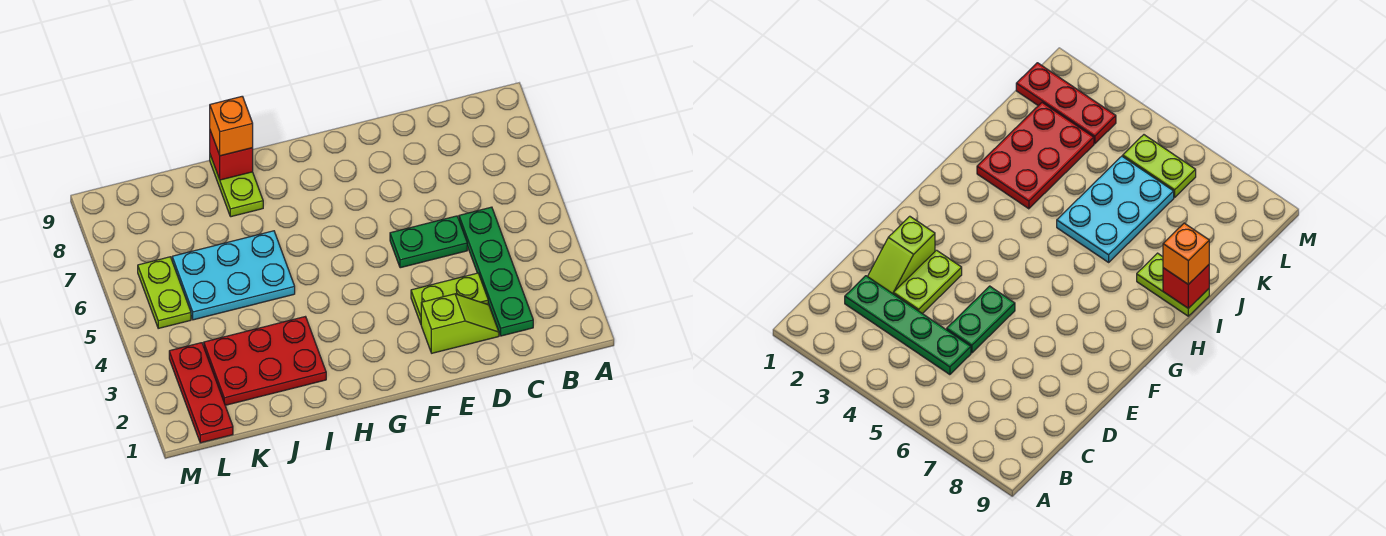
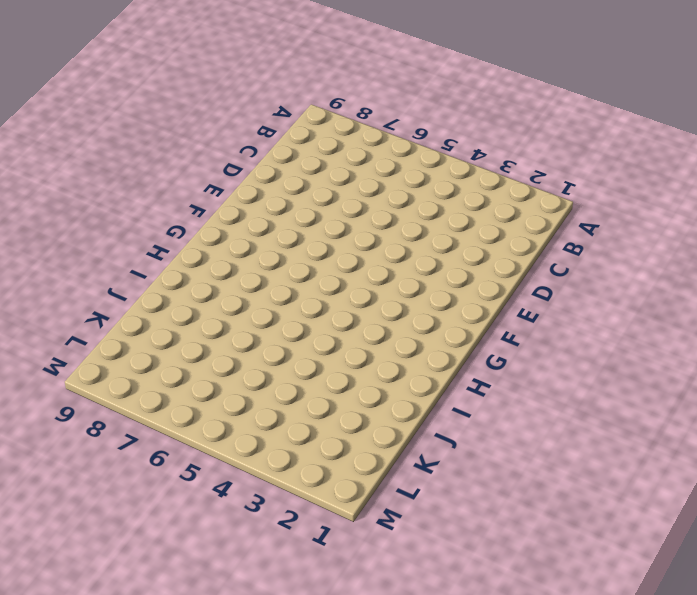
none -> green 1x4 plate [459,207,533,336]
none -> lime 1x2 slope [421,294,499,353]

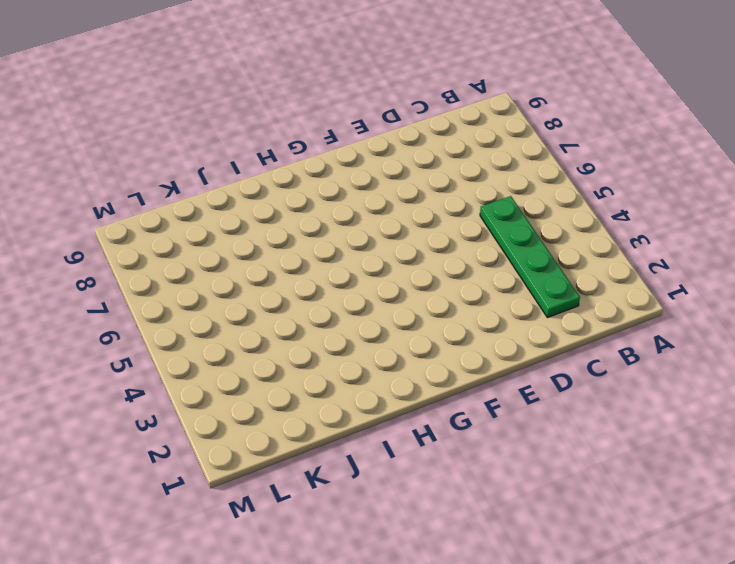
none -> lime 1x2 slope [421,294,499,353]
none -> lime 1x2 plate [411,273,488,324]

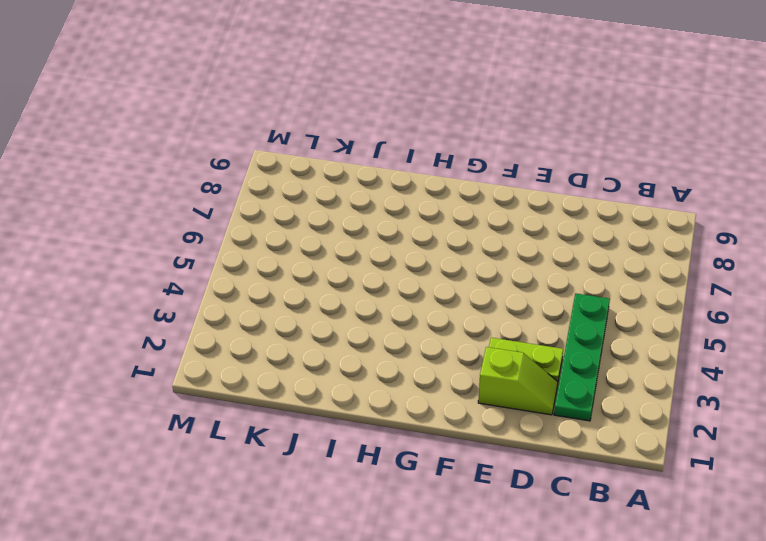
none -> green 1x2 plate [390,216,467,268]
none -> red 2x3 plate [204,317,326,405]

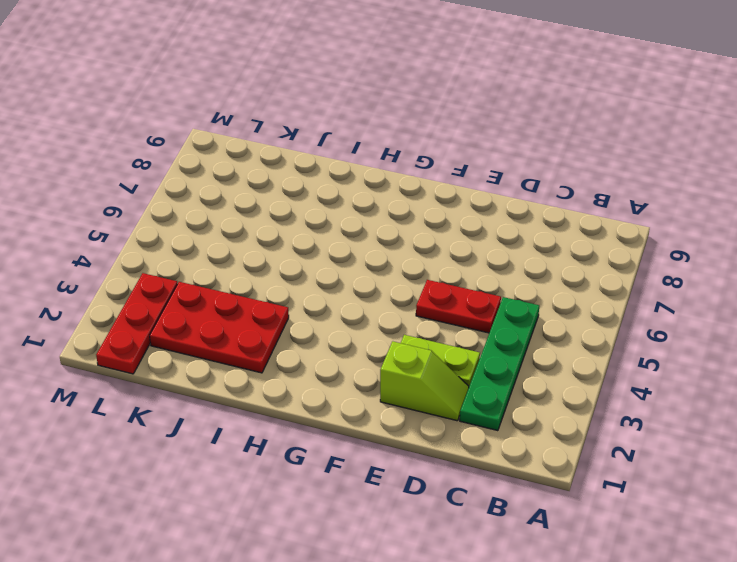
red 1x2 plate [416,280,501,333] -> green 1x2 plate [390,216,467,268]
none -> cyan 2x3 plate [172,231,295,320]
none -> lime 1x2 plate [210,155,263,217]

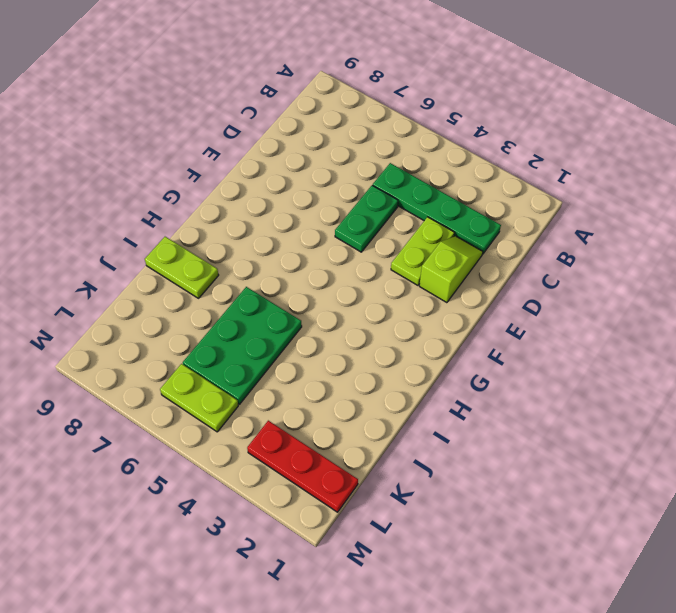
green 2x3 plate [183,287,302,404] -> cyan 2x3 plate [172,231,295,320]
none -> red 2x3 plate [204,317,326,405]
none -> red 1x1 brick [210,131,253,180]

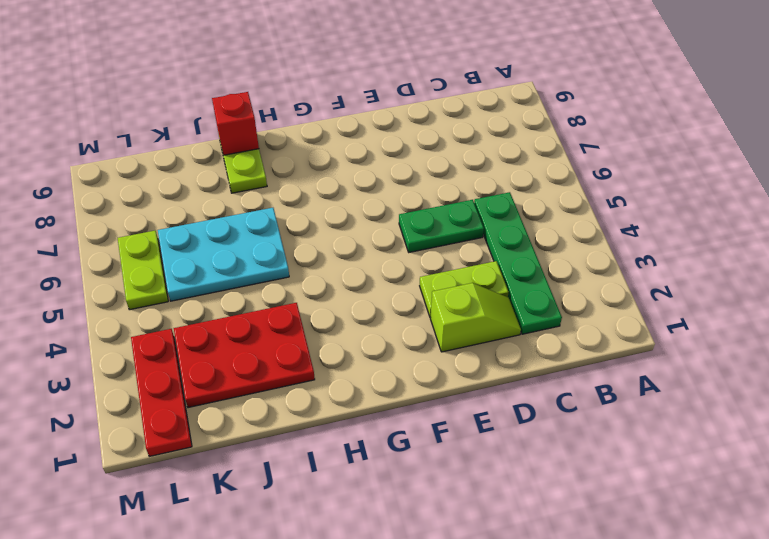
none -> orange 1x1 brick [210,96,253,156]

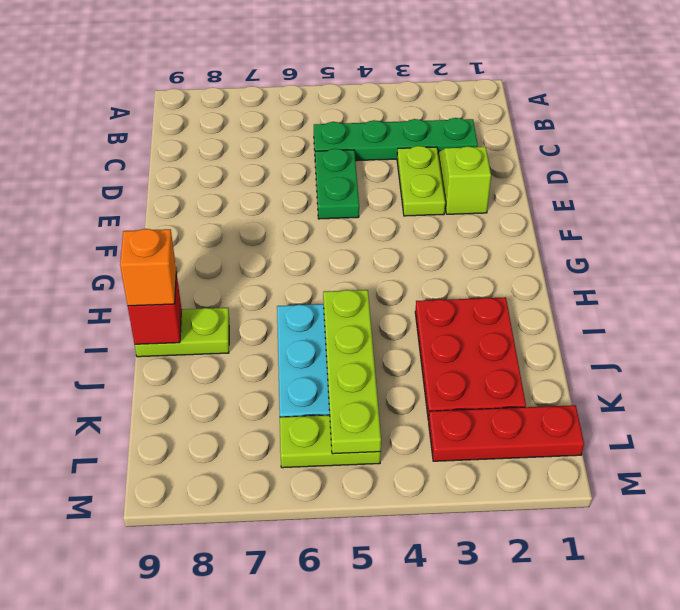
lime 1x4 plate [323,290,381,454] -> none

